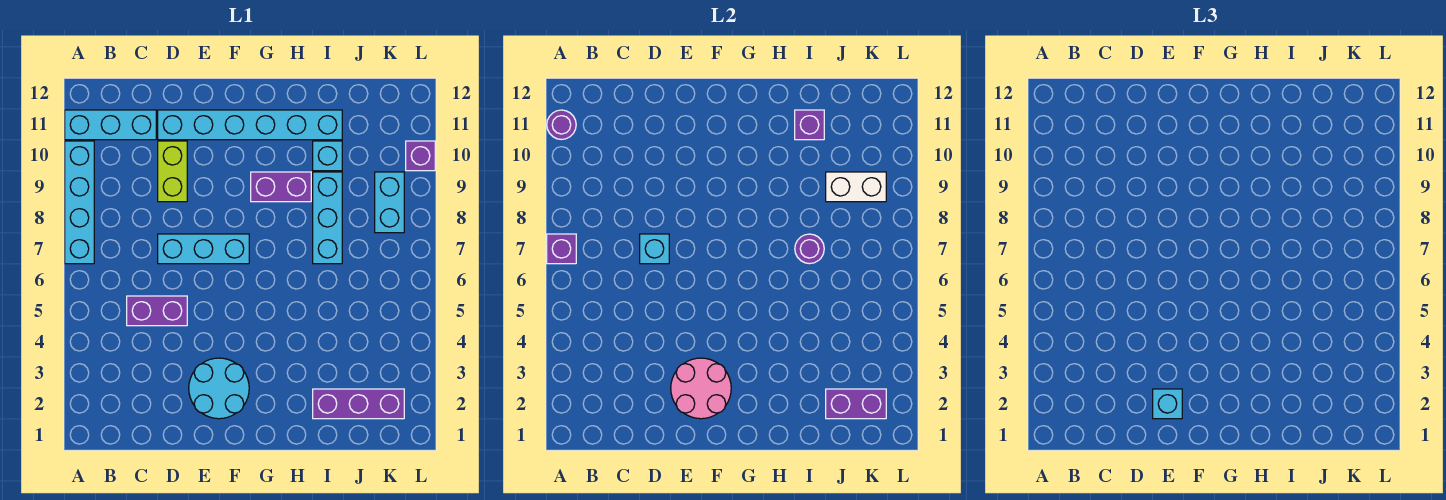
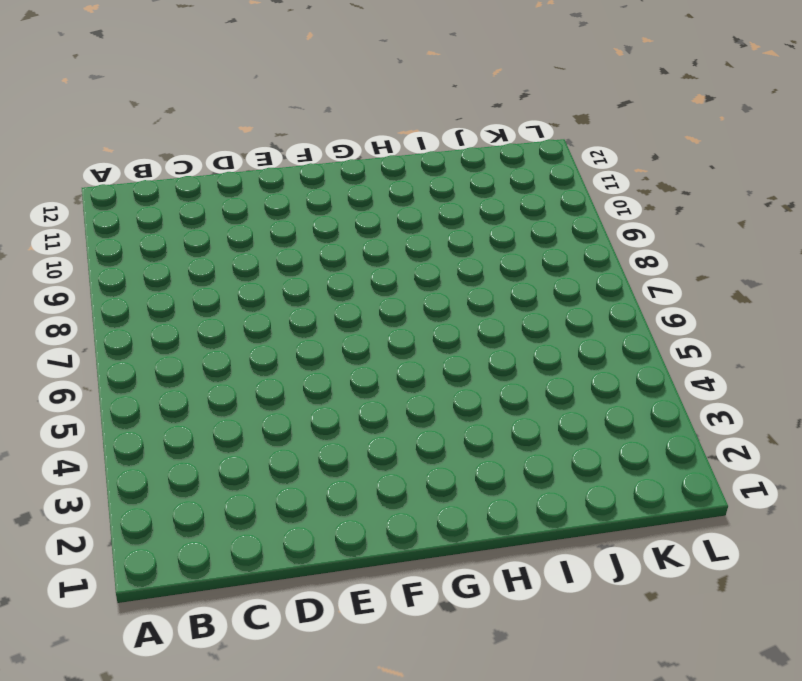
none -> cyan 1x4 brick [65,141,94,264]
none -> cyan 1x3 brick [65,110,156,140]
none -> purple 1x2 brick [127,296,187,326]

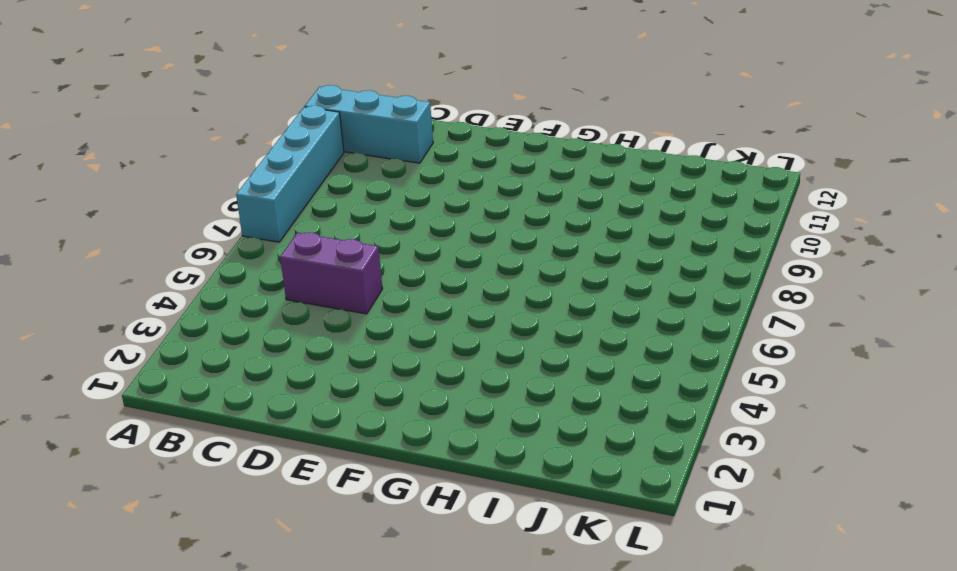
none -> cyan 1x3 brick [158,234,249,264]
none -> lime 1x2 brick [158,141,187,202]
none -> cyan 1x6 brick [158,110,342,140]

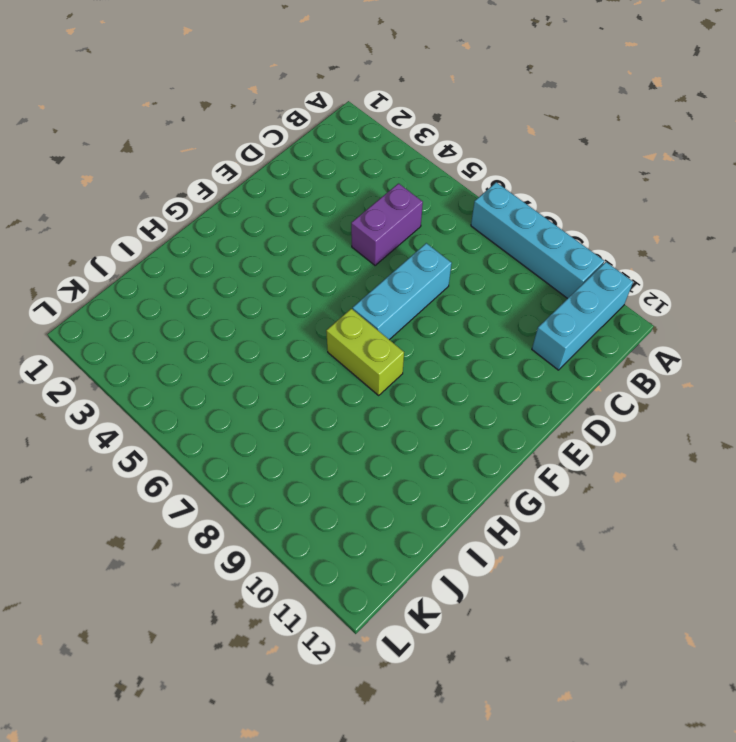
lime 1x2 brick [326,309,404,395] -> lime 1x2 brick moved to [158,141,187,202]
none -> cyan 1x6 brick [158,110,342,140]
none -> cyan 2x2 round brick [189,358,249,419]
none -> purple 1x2 brick [251,172,311,202]

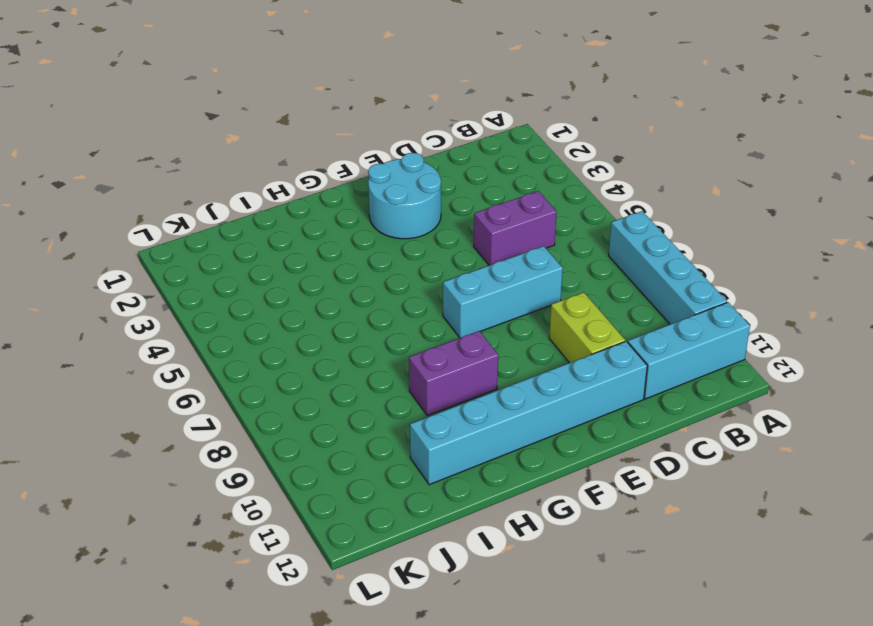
none -> purple 1x3 brick [313,389,404,419]
none -> cyan 1x3 brick [313,172,342,264]
none -> cyan 1x1 brick [313,141,342,171]

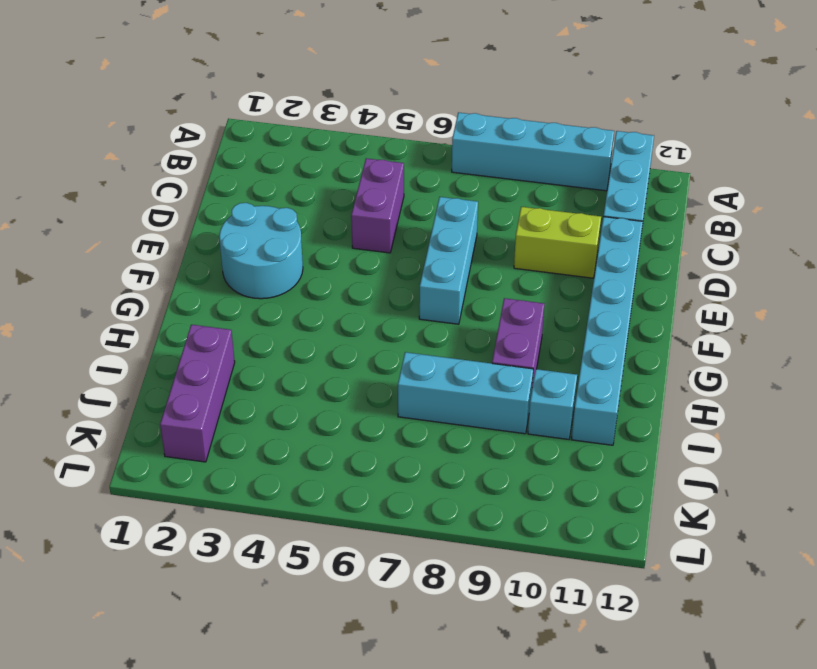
none -> cyan 1x2 brick [375,172,404,233]
none -> purple 1x1 brick [406,141,435,171]
none -> purple 1x1 brick [547,234,576,264]

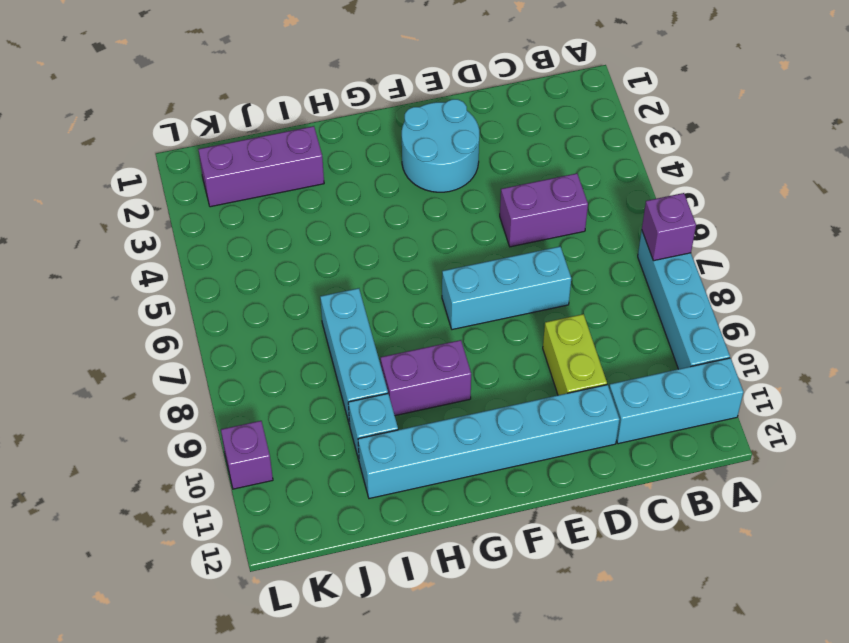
none -> cyan 1x2 brick [375,172,404,233]
none -> purple 1x1 round brick [547,110,576,140]
none -> cyan 1x1 brick [640,234,669,264]

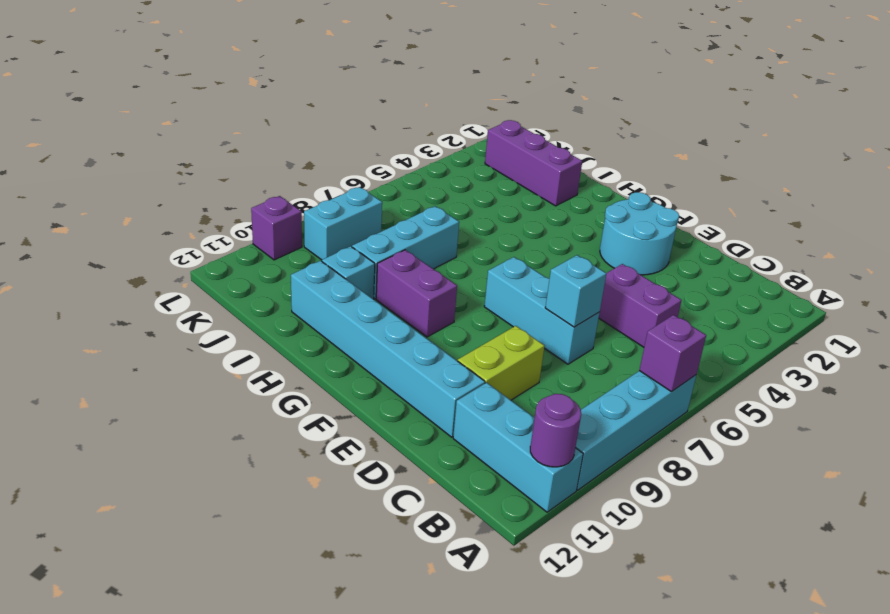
none -> pink 2x2 round brick [671,358,731,419]
none -> purple 1x1 round brick [795,234,824,264]
none -> purple 1x1 brick [795,110,824,140]

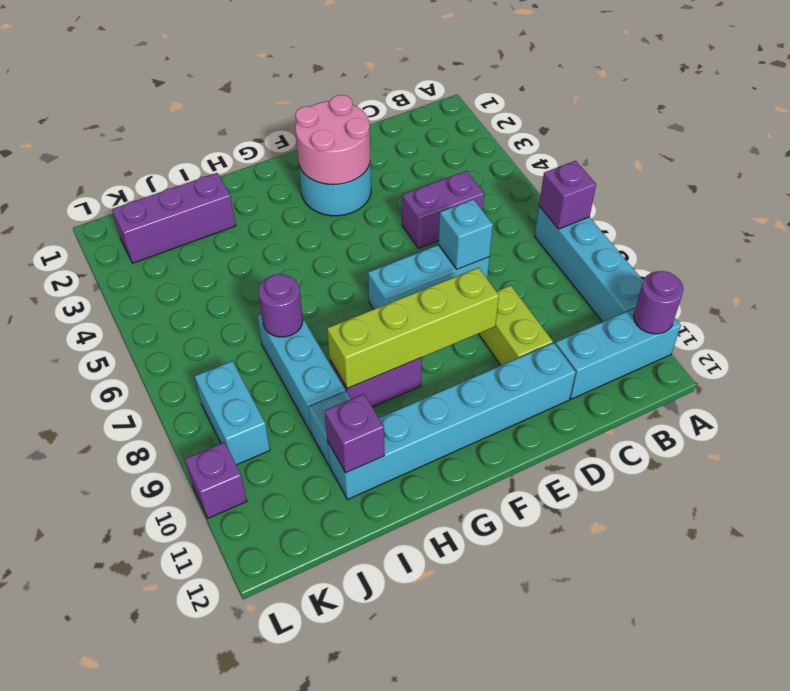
lime 1x4 brick [327,268,499,389] -> none
none -> purple 1x2 brick [826,389,886,419]
none -> white 1x2 brick [826,172,886,202]
none -> cyan 1x1 brick [1153,389,1182,419]

